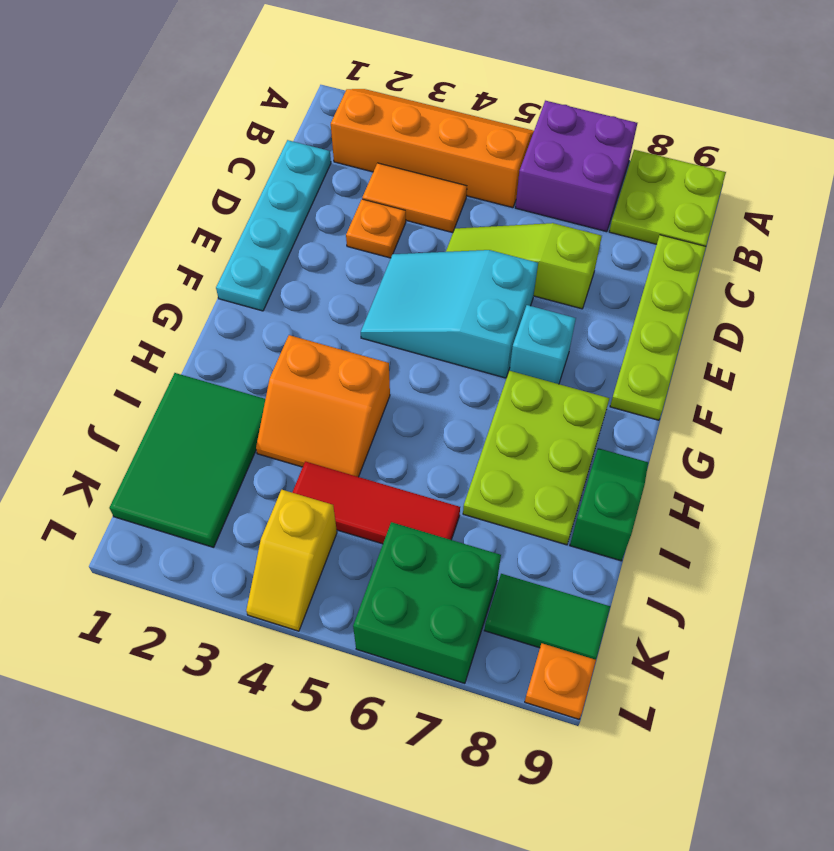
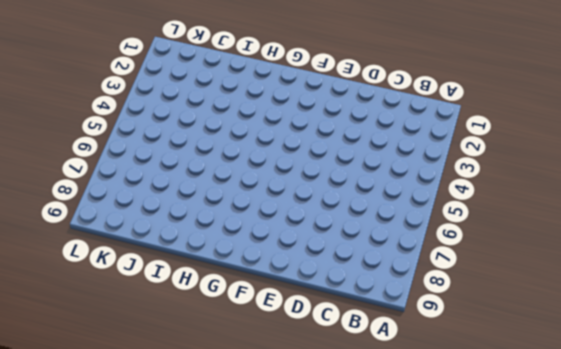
none -> orange 2x4 slope [331,89,534,208]
none -> purple 2x2 brick [515,101,637,232]
none -> lime 2x2 plate [609,150,726,246]

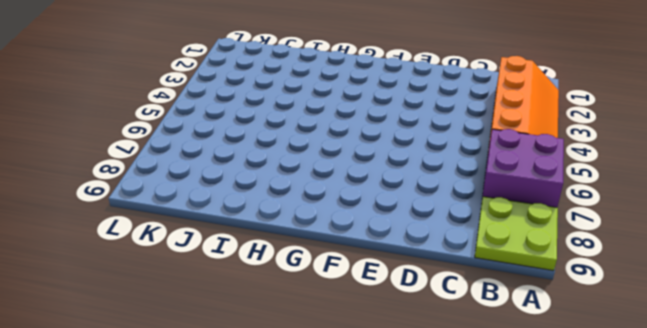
none -> cyan 1x4 plate [216,140,331,311]
none -> orange 1x2 tile [362,163,467,233]
none -> lime 1x4 plate [610,235,706,420]

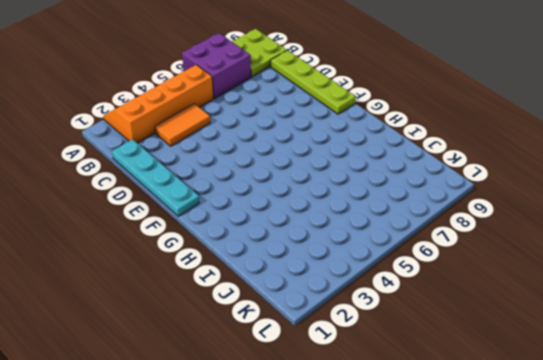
none -> orange 1x1 plate [346,199,406,258]
none -> lime 1x3 slope [446,223,602,309]
none -> cyan 2x3 slope [361,250,538,378]

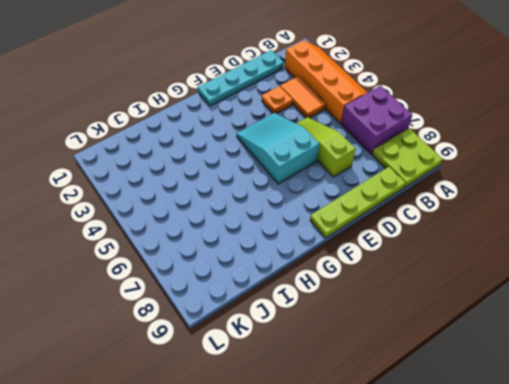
none -> cyan 1x1 brick [510,305,576,384]
none -> lime 2x3 plate [463,371,609,545]
none -> orange 2x2 slope [256,335,390,477]

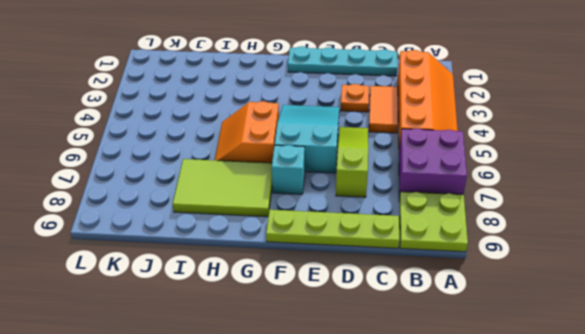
orange 2x2 slope [215,101,279,163] -> orange 2x2 slope moved to [256,335,390,477]
lime 2x3 tile [173,159,272,217] -> lime 2x3 plate [463,371,609,545]
none -> green 1x2 slope [570,448,648,561]
none -> green 2x3 tile [109,373,265,547]
none -> red 1x3 tile [292,461,460,544]

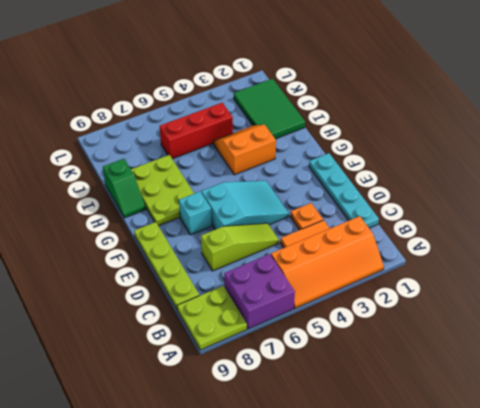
red 1x3 brick [160,103,233,159] -> red 1x3 tile [292,461,460,544]
none -> yellow 1x2 slope [246,490,337,631]
none -> green 2x2 brick [353,522,501,683]
none -> green 1x2 tile [484,574,610,660]

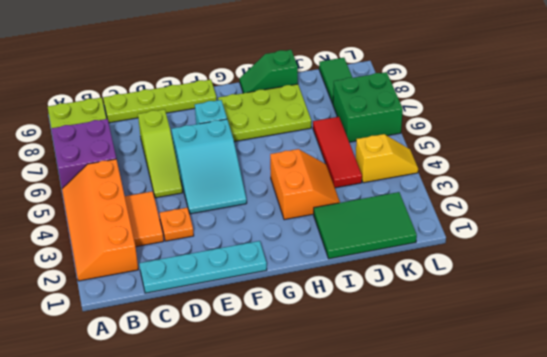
none -> orange 1x1 plate [525,643,596,719]

